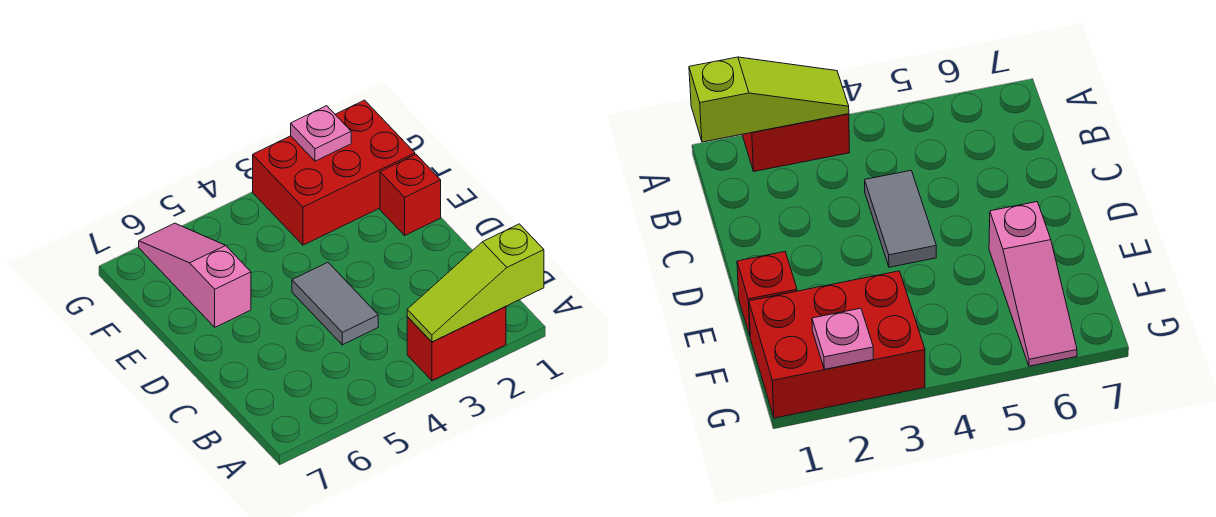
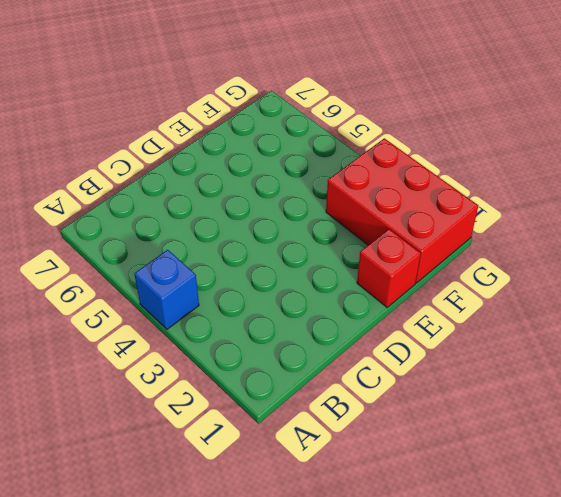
blue 1x1 brick [134,250,199,329] -> none
none -> red 1x2 brick [407,307,506,380]
none -> grey 1x2 tile [292,262,378,345]

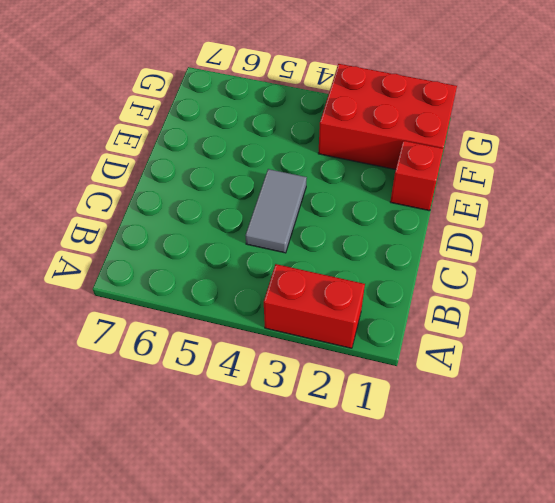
none -> pink 1x3 slope [139,223,251,327]
none -> lime 1x3 slope [407,224,544,342]

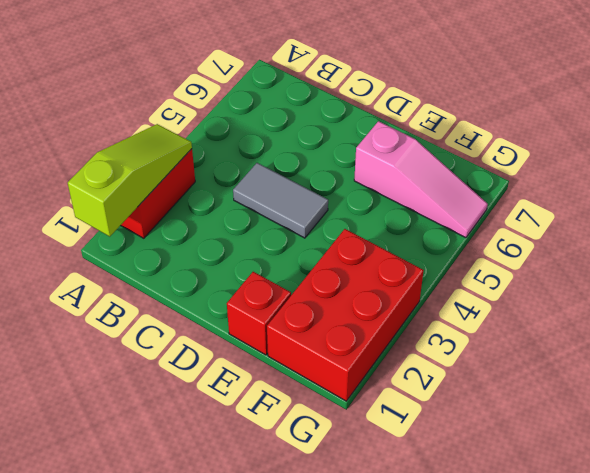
none -> pink 1x1 plate [291,106,351,161]

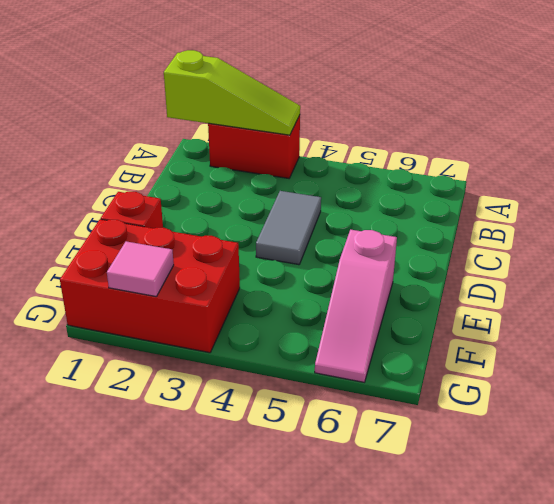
pink 1x1 tile [107,241,174,297] -> pink 1x1 plate [291,106,351,161]

